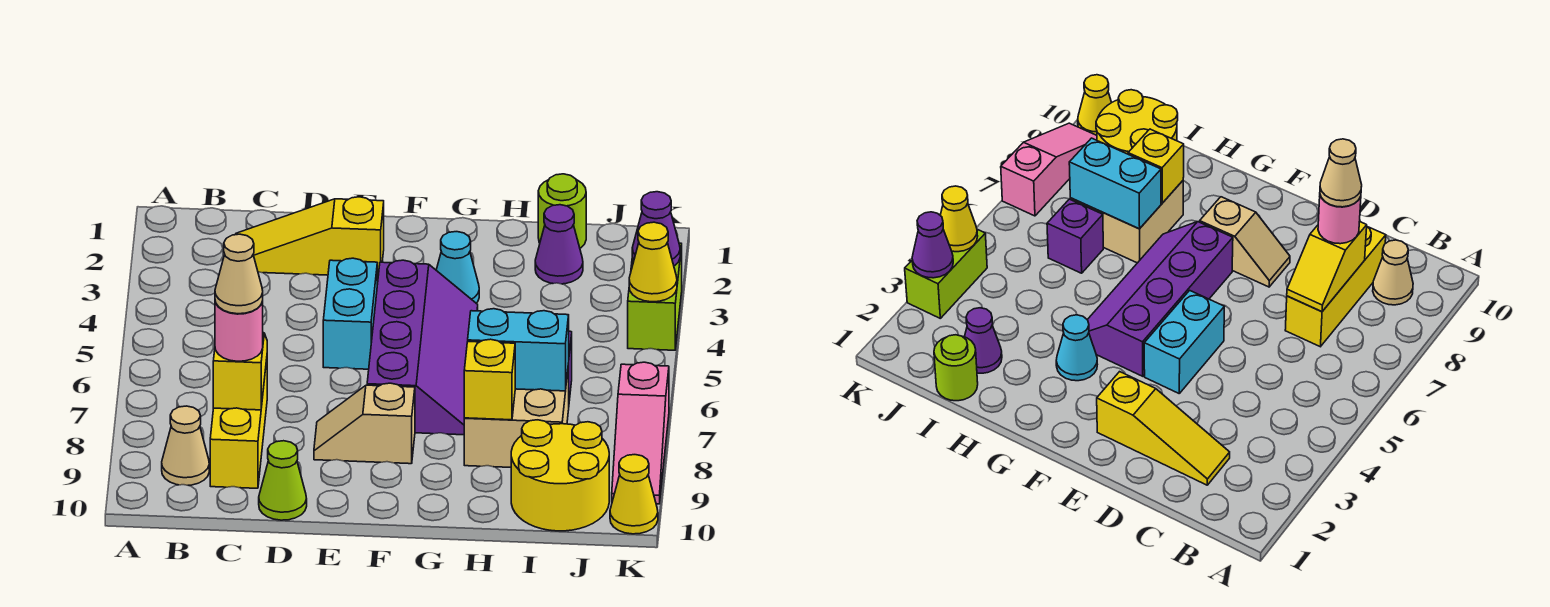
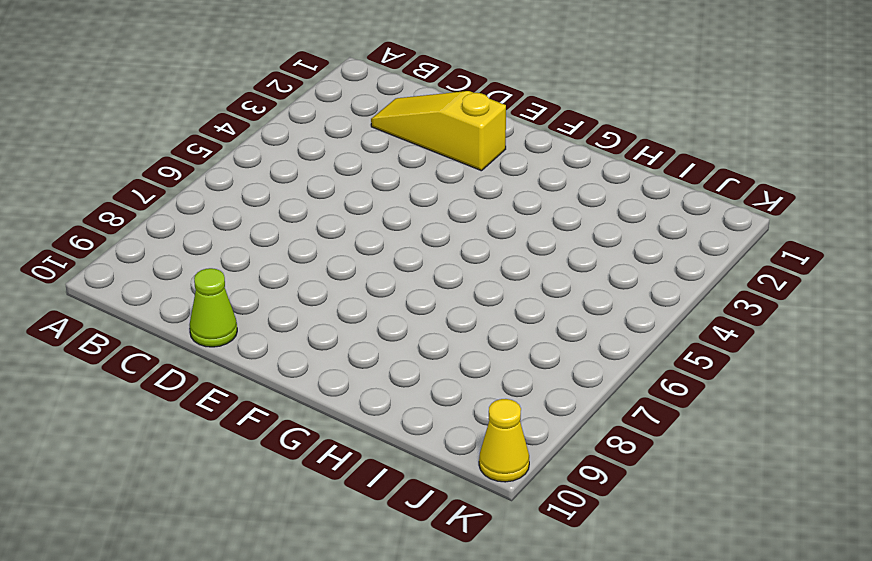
none -> tan 1x1 cone [162,406,209,485]
none -> yellow 1x3 brick [210,360,267,488]
none -> cyan 1x2 brick [323,258,377,369]

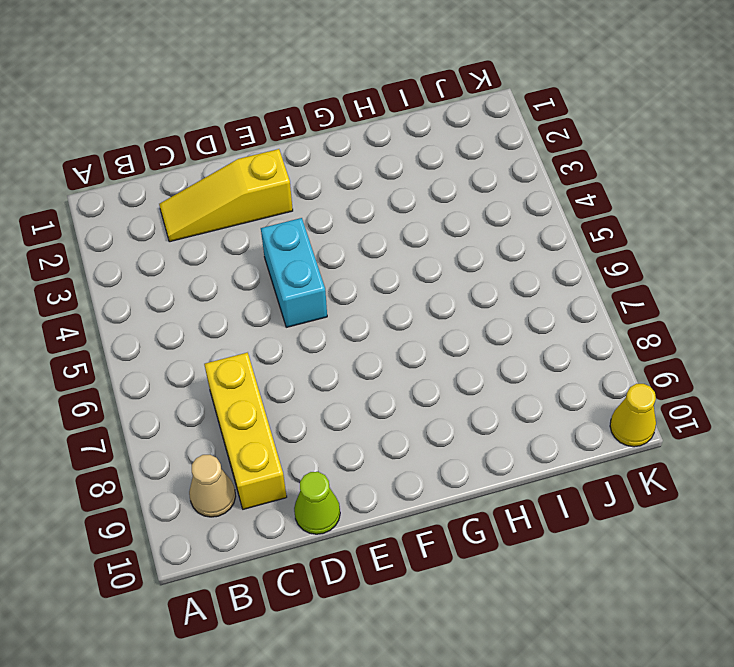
none -> tan 1x2 slope [314,383,415,464]
none -> purple 2x4 slope [367,260,478,435]
none -> cyan 1x1 cone [436,232,479,303]

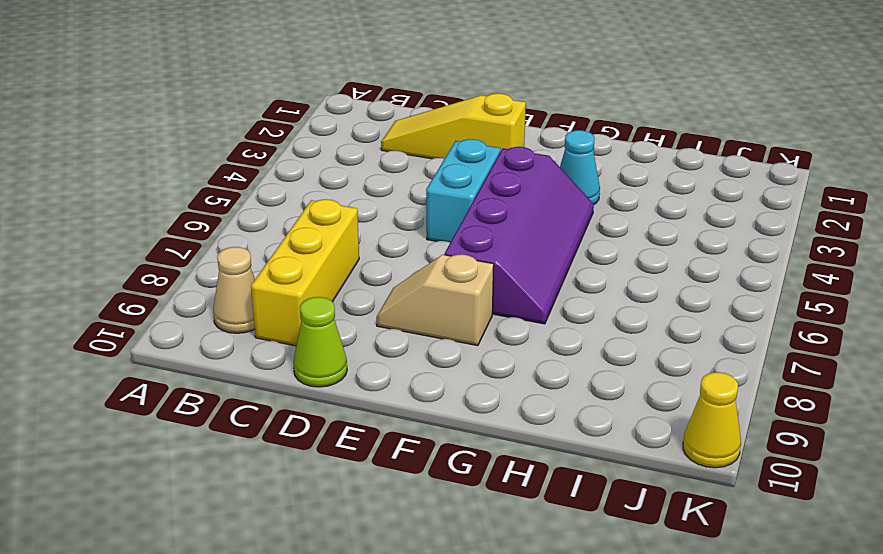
none -> tan 2x2 brick [464,363,569,467]
none -> lime 1x1 round brick [538,174,586,248]
none -> purple 1x1 cone [535,205,583,284]

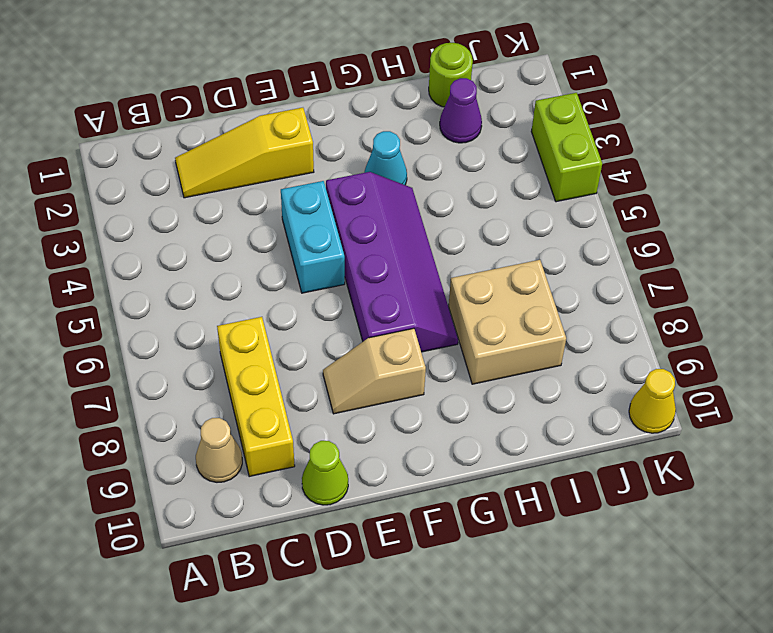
none -> purple 1x1 brick [1047,199,1103,273]
none -> yellow 2x2 round brick [511,420,609,531]
none -> pink 1x3 slope [612,362,669,504]

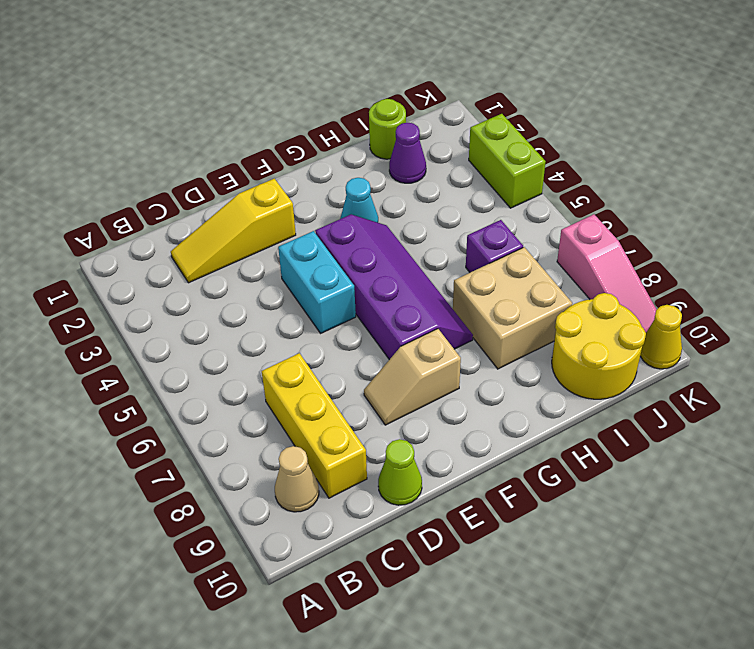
none -> yellow 1x2 slope [213,333,267,410]
none -> cyan 1x2 brick [468,309,569,391]
none -> yellow 1x1 brick [464,339,515,420]

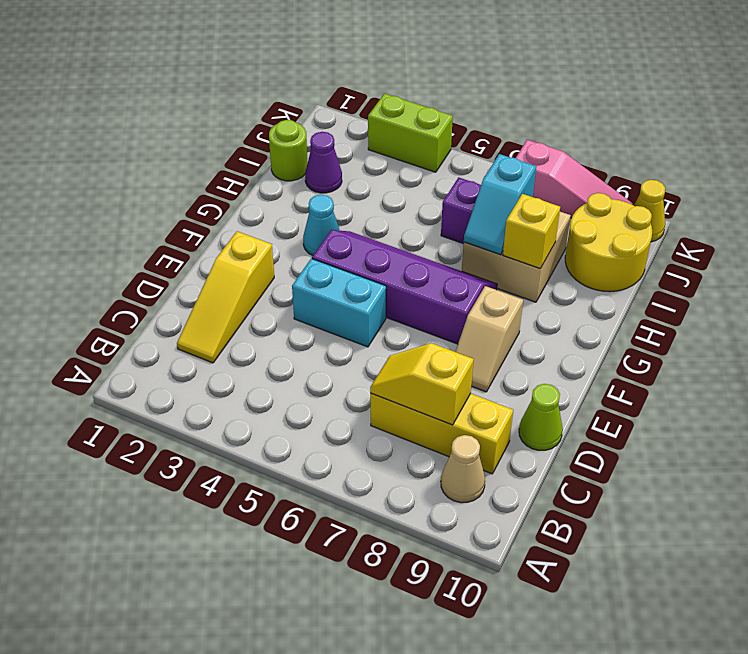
cyan 1x2 slope [464,154,536,255] -> cyan 1x2 brick [468,309,569,391]
none -> purple 1x1 cone [632,192,680,266]
none -> yellow 1x1 cone [629,222,677,302]
none -> pink 1x1 round brick [215,302,263,361]

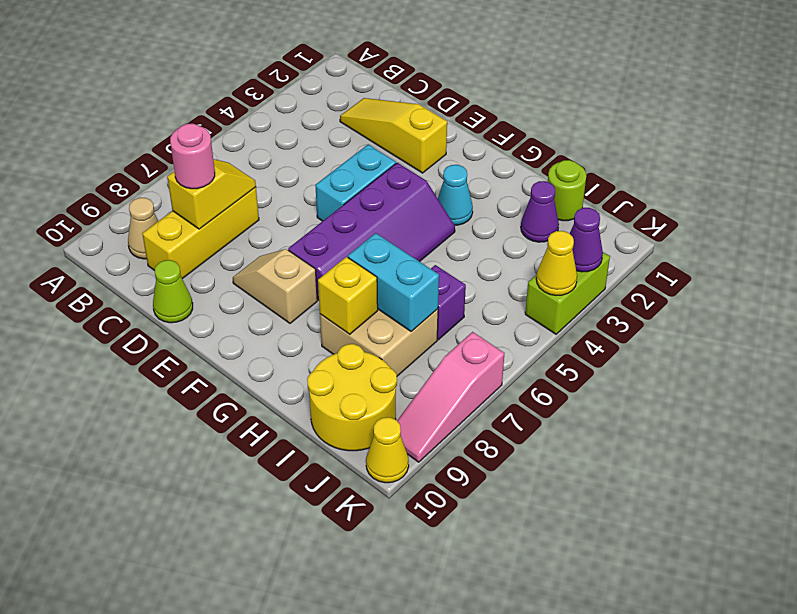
none -> tan 1x1 cone [215,234,263,314]

